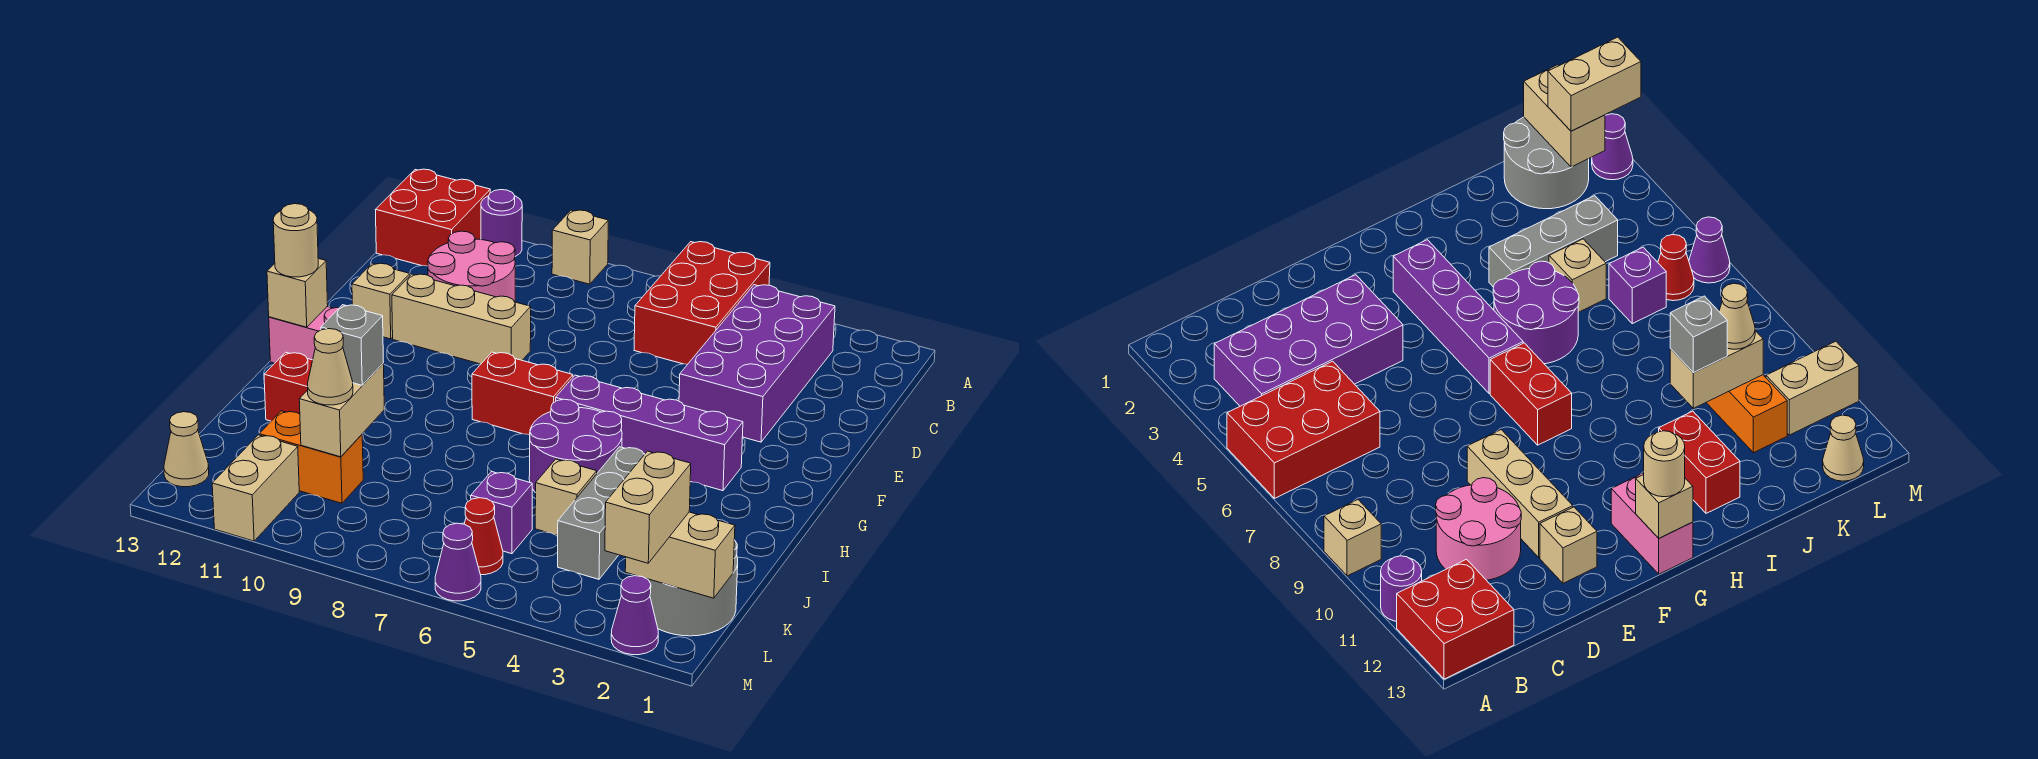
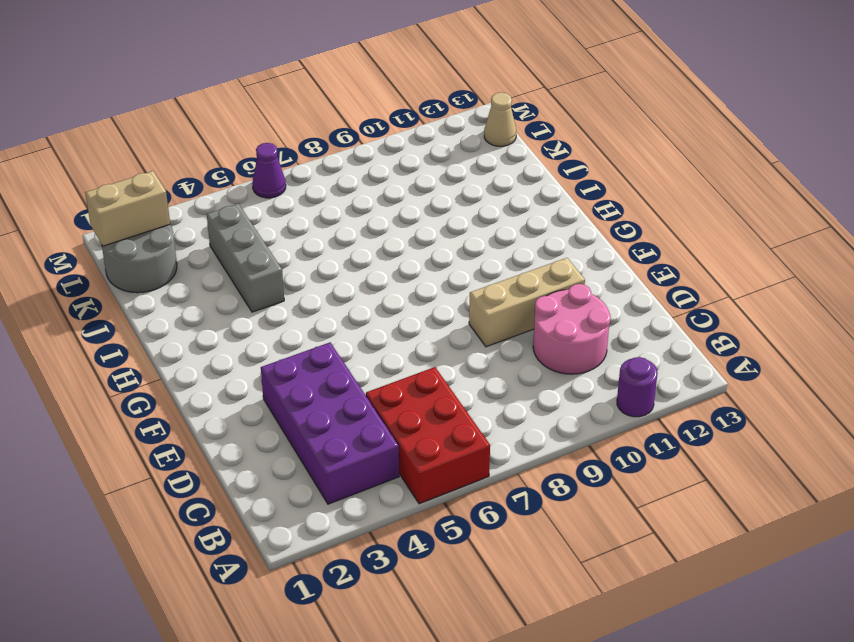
none -> tan 1x1 brick [552,210,608,284]
none -> red 2x2 brick [375,169,490,266]
none -> tan 1x1 brick [352,263,410,339]
none -> purple 1x4 brick [556,375,743,491]

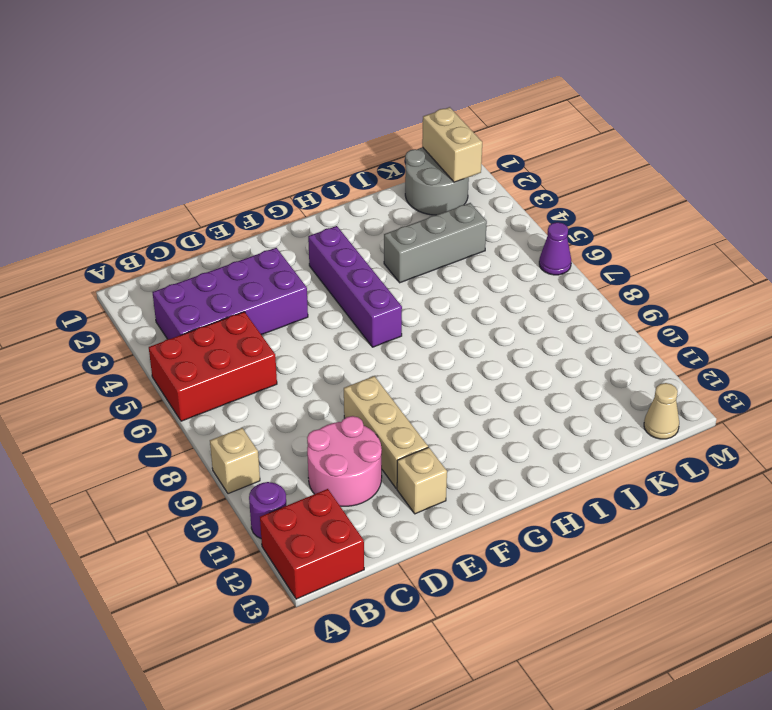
none -> red 1x2 brick [472,352,573,435]
none -> pink 1x2 brick [269,307,339,363]
none -> purple 2x2 round brick [529,399,622,493]
none -> red 1x2 brick [264,352,313,421]

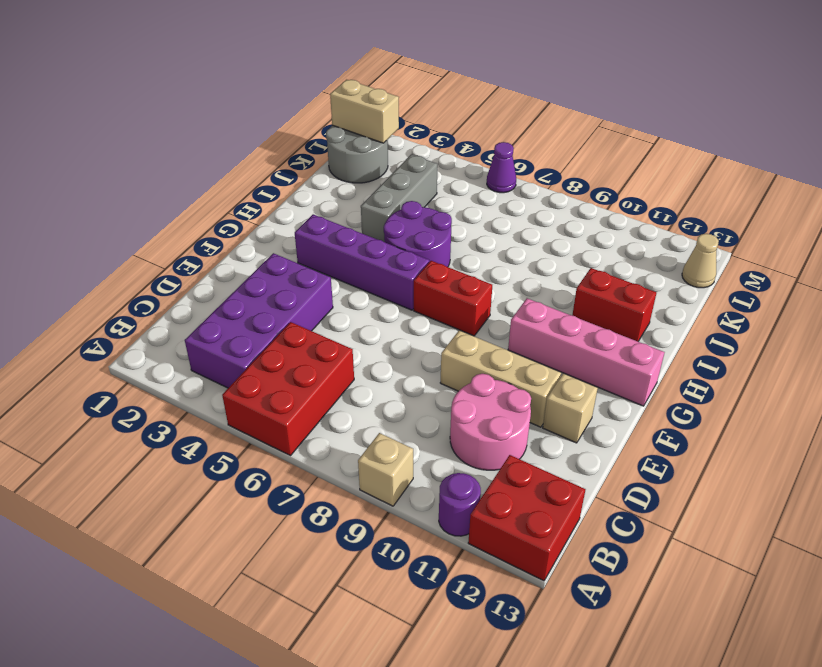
pink 1x4 brick [508,298,665,406] -> pink 1x2 brick [269,307,339,363]
none -> tan 1x1 brick [535,459,597,535]
none -> purple 1x1 brick [471,471,532,554]
none -> orange 1x2 brick [259,411,363,503]
none -> red 1x1 cone [464,498,503,575]

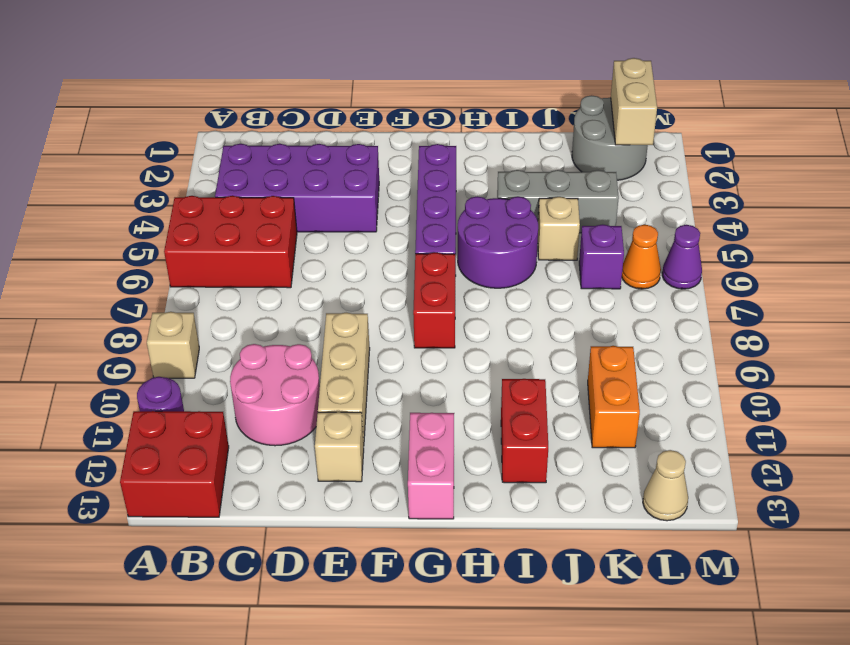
orange 1x1 cone [622,225,661,289] -> red 1x1 cone [464,498,503,575]
none -> tan 1x2 brick [212,435,299,541]
none -> purple 1x1 cone [611,576,658,655]
none -> tan 1x1 brick [267,258,328,327]
none -> tan 1x2 brick [299,364,384,457]

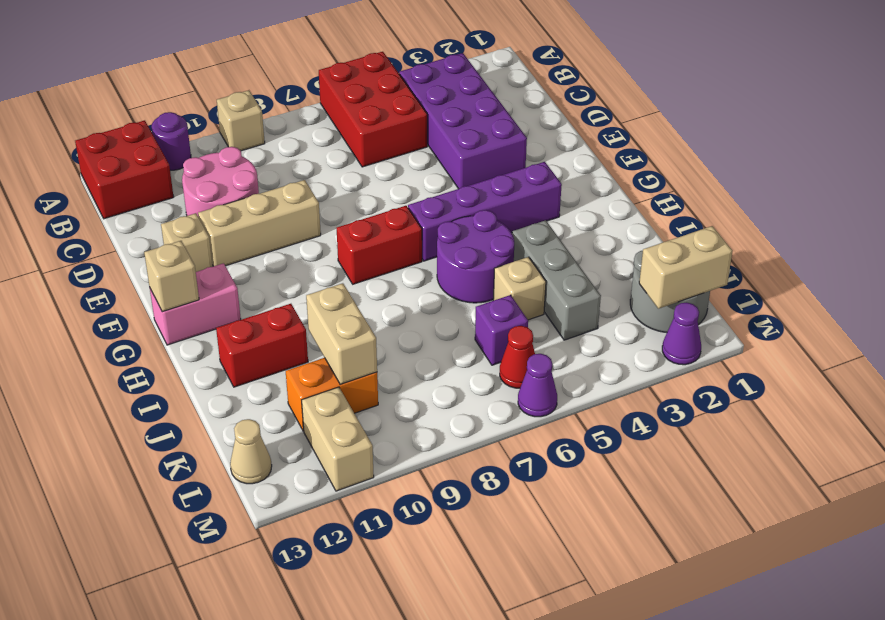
none -> tan 1x1 round brick [273,204,318,277]
none -> grey 1x1 brick [321,305,384,385]
none -> tan 1x1 cone [307,329,353,405]
none -> tan 1x2 brick [605,451,691,563]

